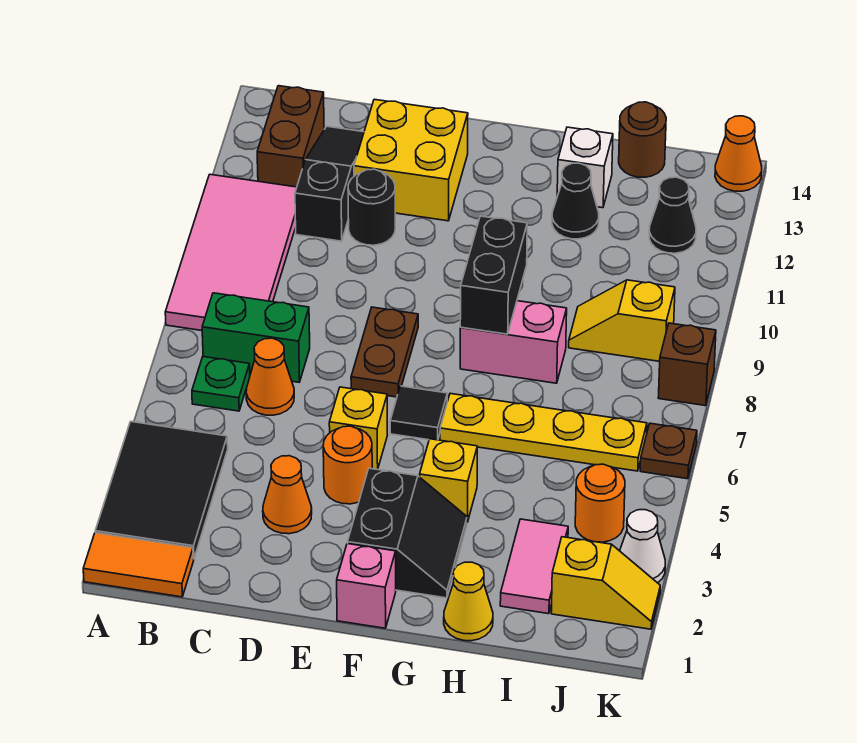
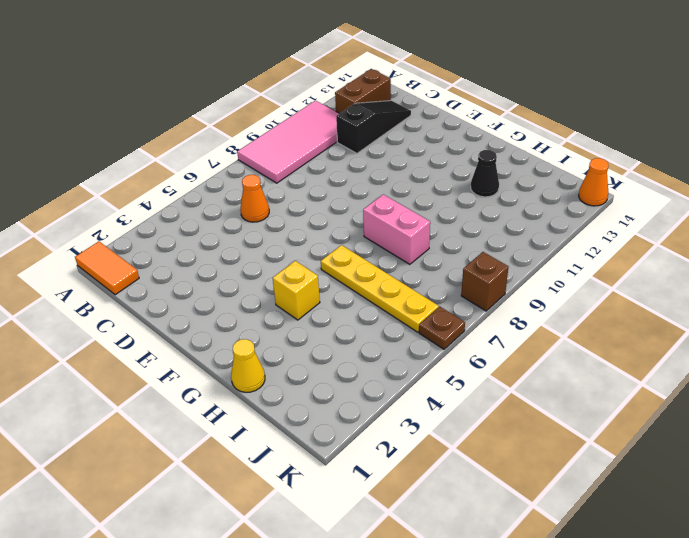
none -> black 2x3 tile [95,421,228,559]
none -> green 1x1 plate [192,357,250,411]
none -> green 1x2 brick [202,293,310,382]
none -> orange 1x1 cone [263,456,312,534]

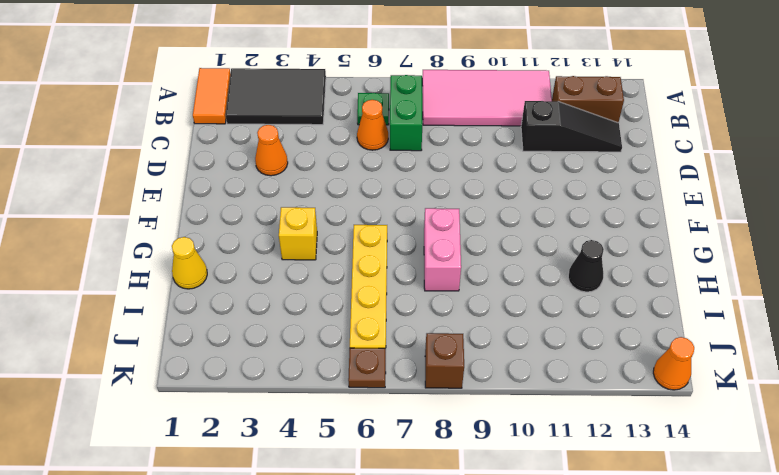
none -> black 1x1 round brick [348,169,395,245]
none -> yellow 2x2 brick [354,99,468,221]
none -> orange 1x1 round brick [323,426,372,504]
none -> yellow 1x1 brick [329,387,387,470]

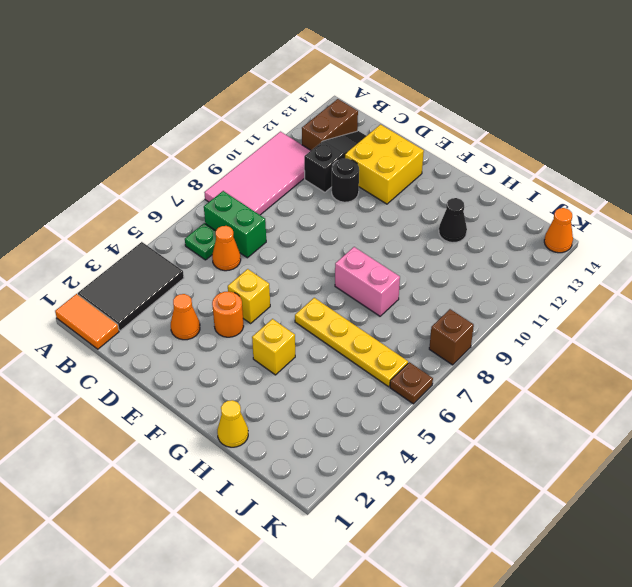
none -> brown 1x2 plate [351,307,418,397]
none -> pink 1x1 brick [337,544,396,628]
none -> black 2x2 slope [348,468,467,598]
none -> black 1x1 tile [390,386,447,440]

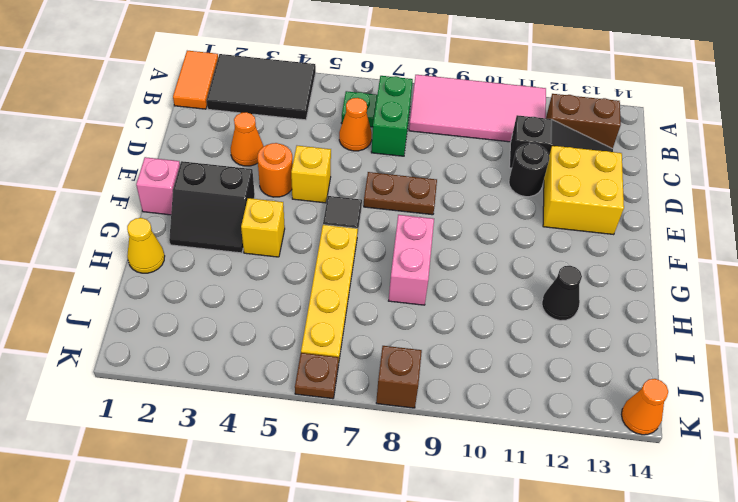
none -> white 1x1 brick [557,127,613,208]
none -> pink 1x2 tile [500,519,568,614]
none -> yellow 1x2 slope [569,280,675,361]
none -> brown 1x1 round brick [619,102,666,177]

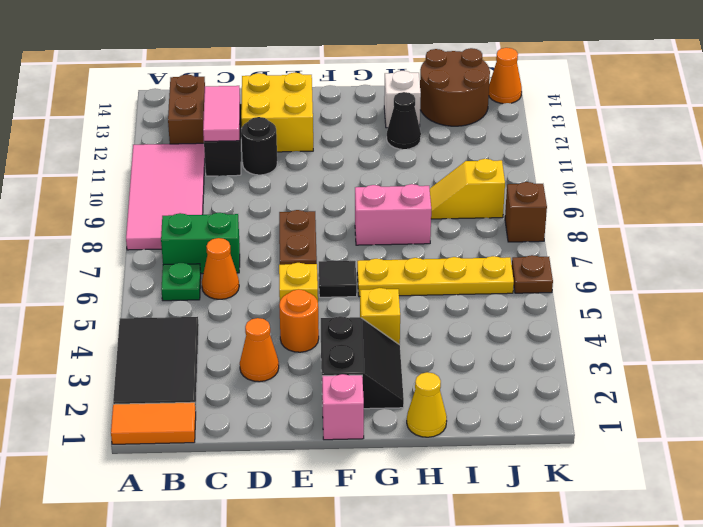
pink 1x2 tile [203,86,240,141] -> pink 1x2 tile moved to [500,519,568,614]
brown 2x2 round brick [420,48,490,126] -> brown 1x1 round brick [619,102,666,177]
none -> yellow 1x2 slope [551,537,660,629]
none -> orange 1x1 round brick [575,464,625,542]
none -> black 1x1 cone [649,177,696,253]
none -> white 1x1 cone [620,510,665,583]

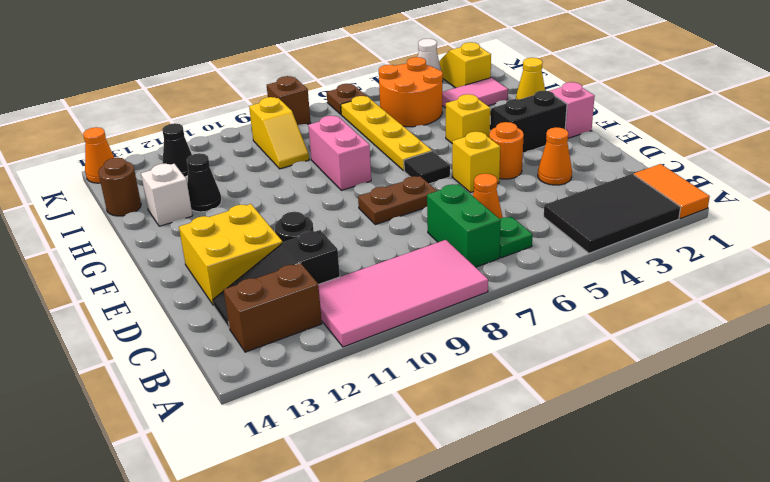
orange 2x2 round brick [379,57,443,127] -> orange 1x1 round brick [575,464,625,542]
none -> black 1x2 brick [460,216,527,334]

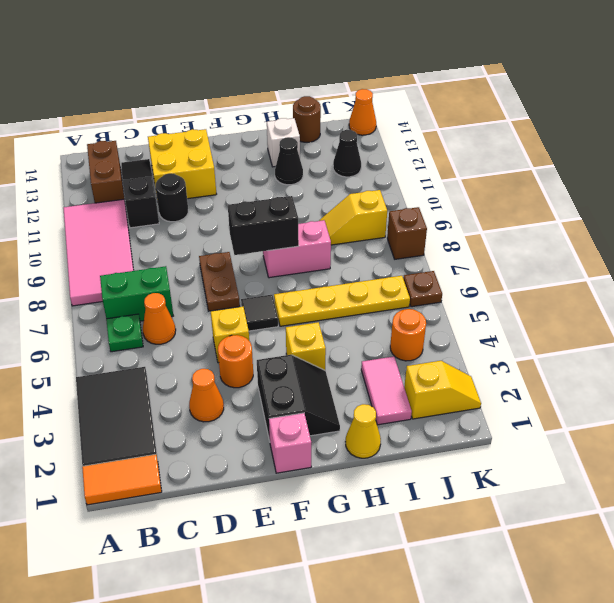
black 1x2 brick [228,196,299,255] -> black 1x2 brick turned to [460,216,527,334]
none -> white 1x1 cone [620,510,665,583]

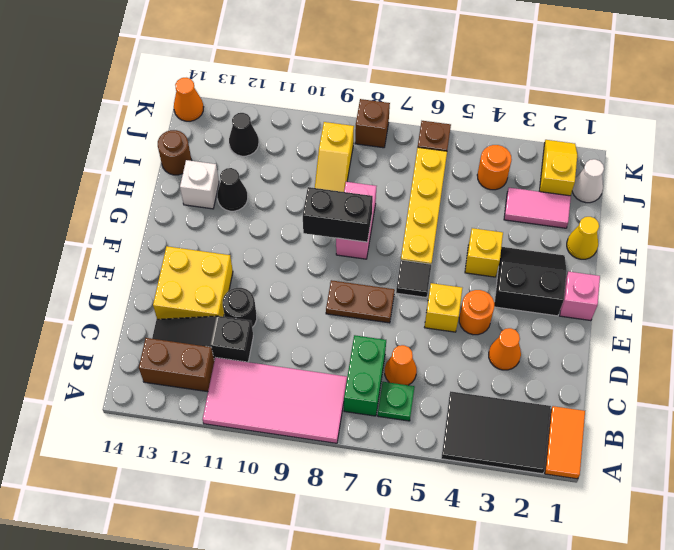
white 1x1 cone [572,159,604,203] -> white 1x1 cone moved to [620,510,665,583]

